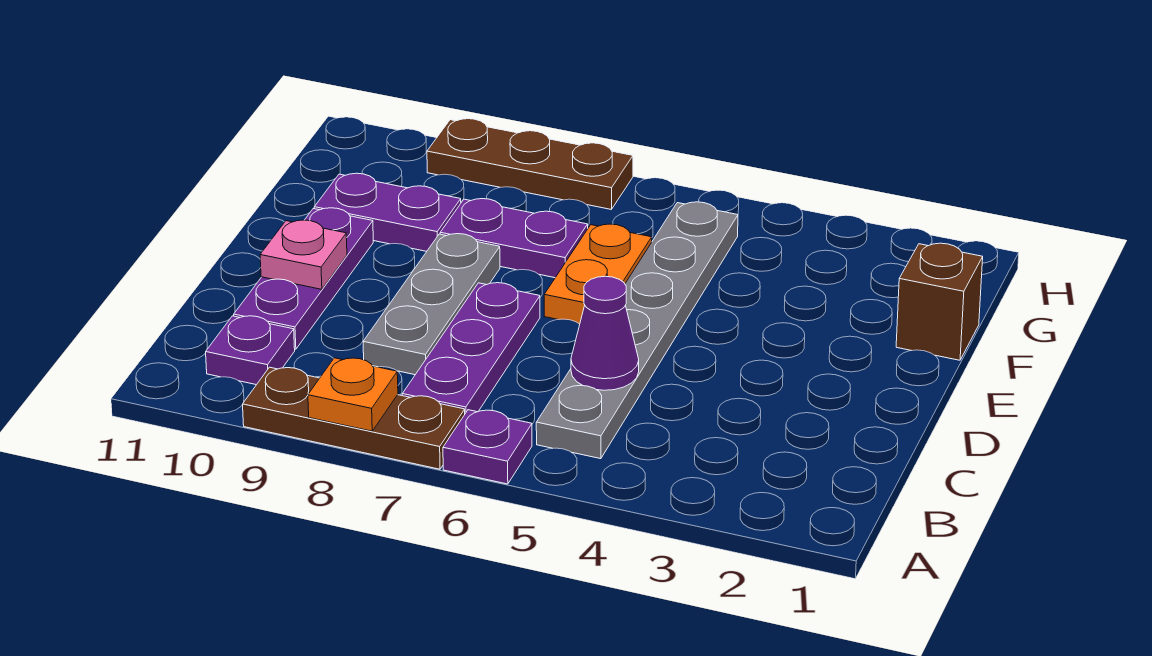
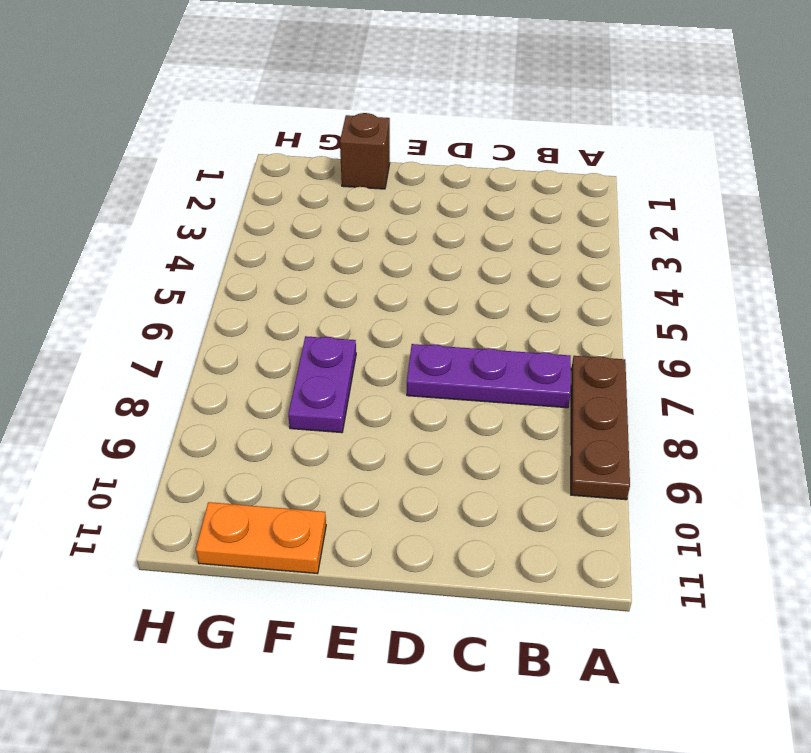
orange 1x2 plate [196,502,326,574] -> orange 1x2 plate moved to [544,224,652,324]
none -> purple 1x1 plate [443,410,532,484]
none -> grey 1x6 plate [536,202,738,459]
none -> purple 1x1 plate [206,316,295,385]

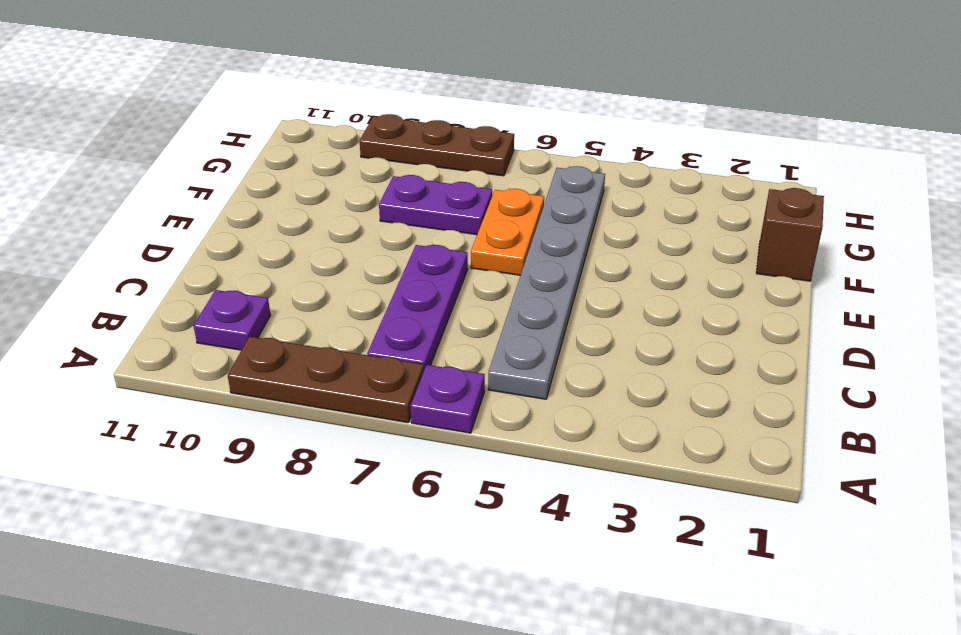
none -> grey 1x3 plate [363,234,500,375]
none -> purple 1x3 plate [234,208,373,349]
none -> purple 1x2 plate [314,173,461,251]

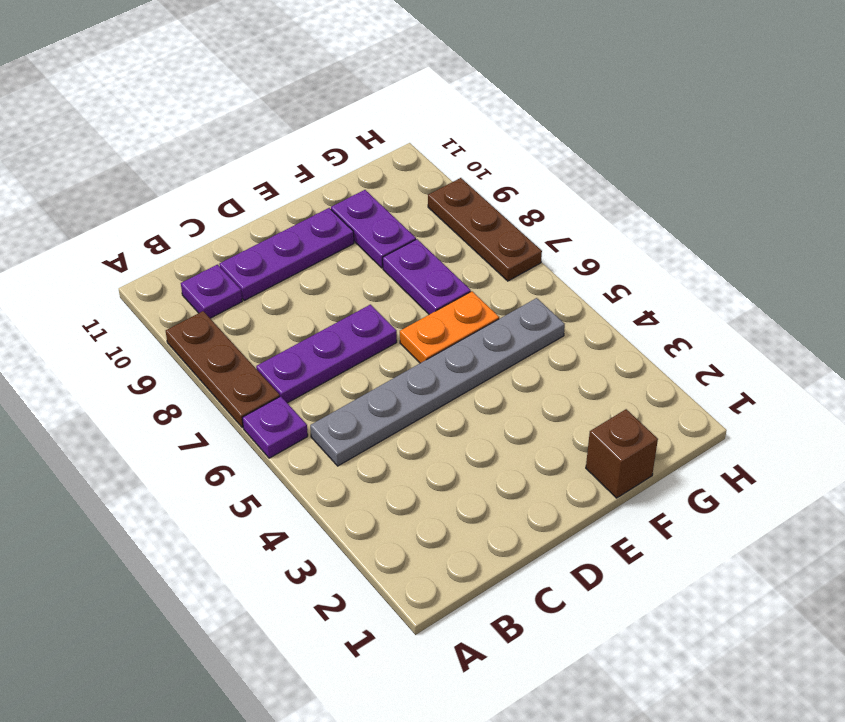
none -> grey 1x3 plate [363,234,500,375]
none -> orange 1x1 plate [308,358,398,431]
none -> purple 1x1 cone [571,276,639,390]

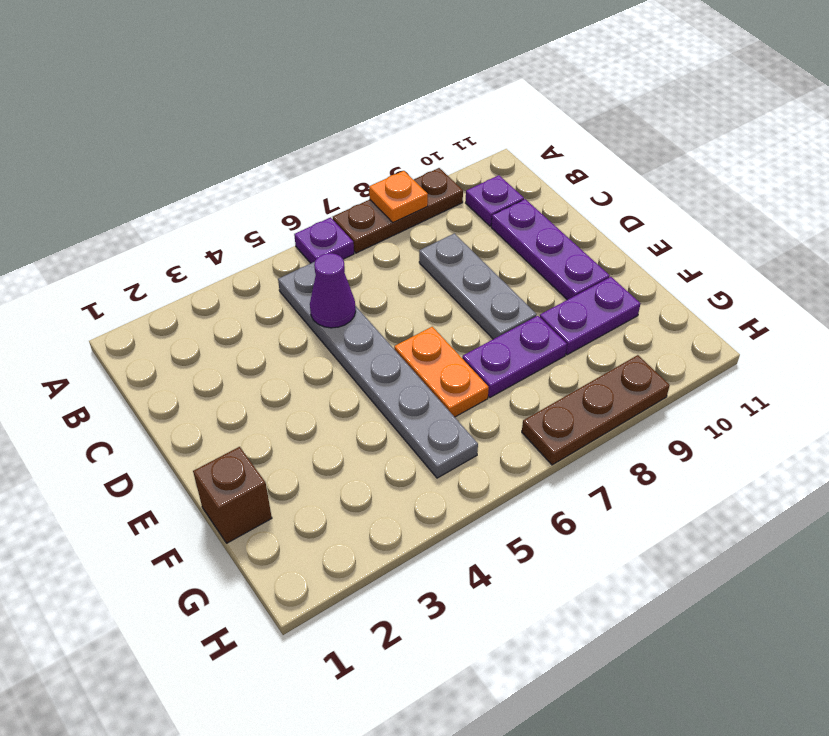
none -> purple 1x3 plate [402,283,540,413]
none -> pink 1x1 plate [260,220,347,289]

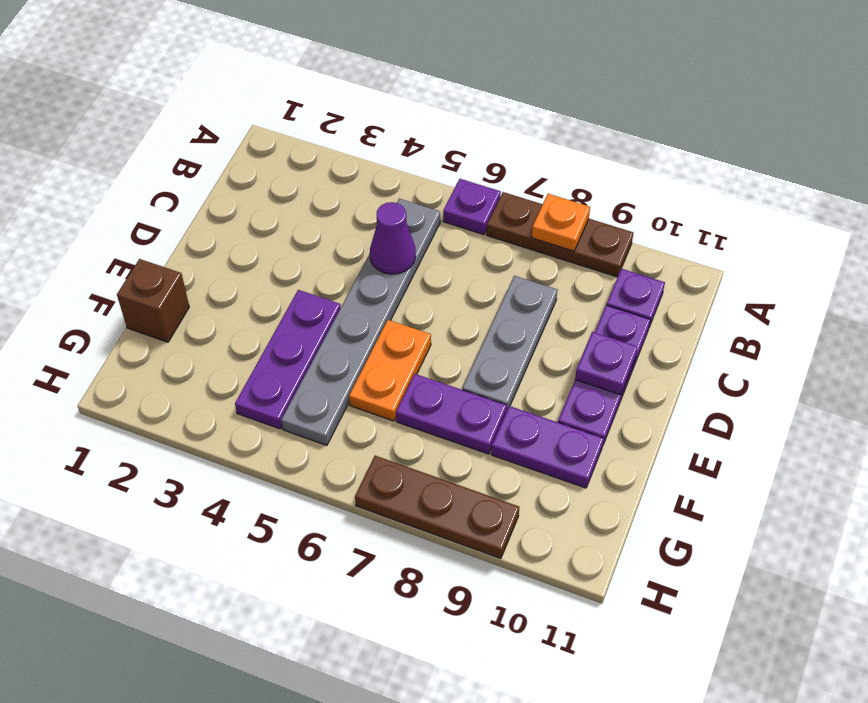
purple 1x1 plate [575,332,638,395] -> pink 1x1 plate [260,220,347,289]
purple 1x3 plate [235,290,341,429] -> purple 1x3 plate moved to [402,283,540,413]

